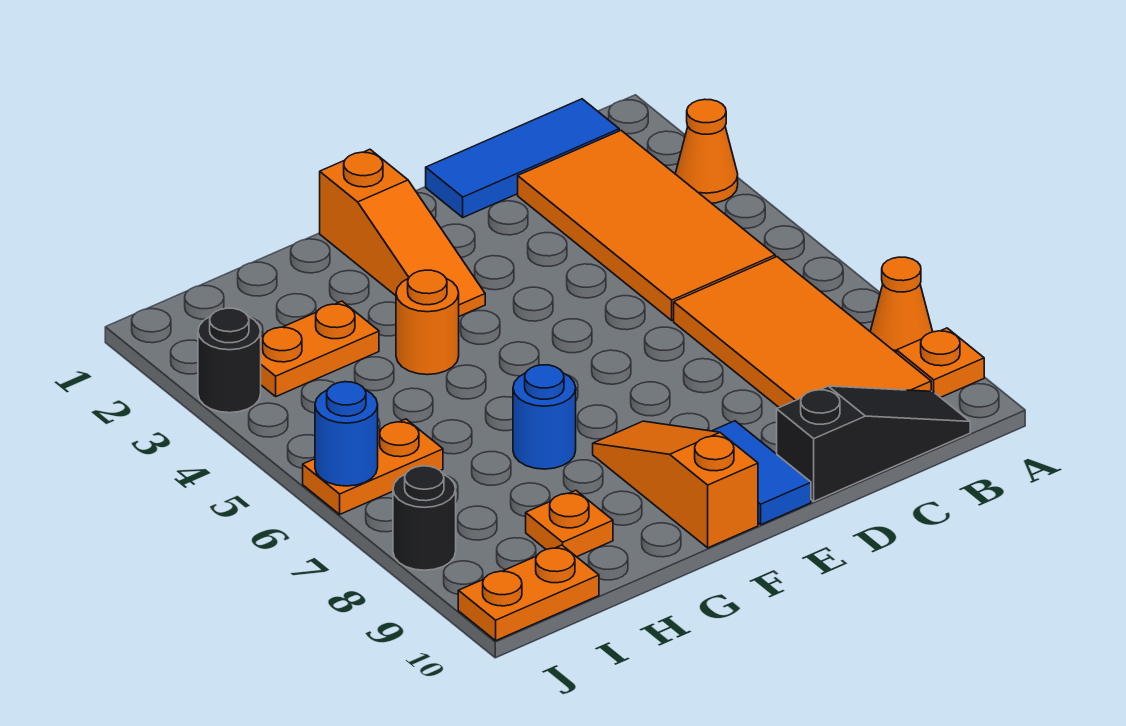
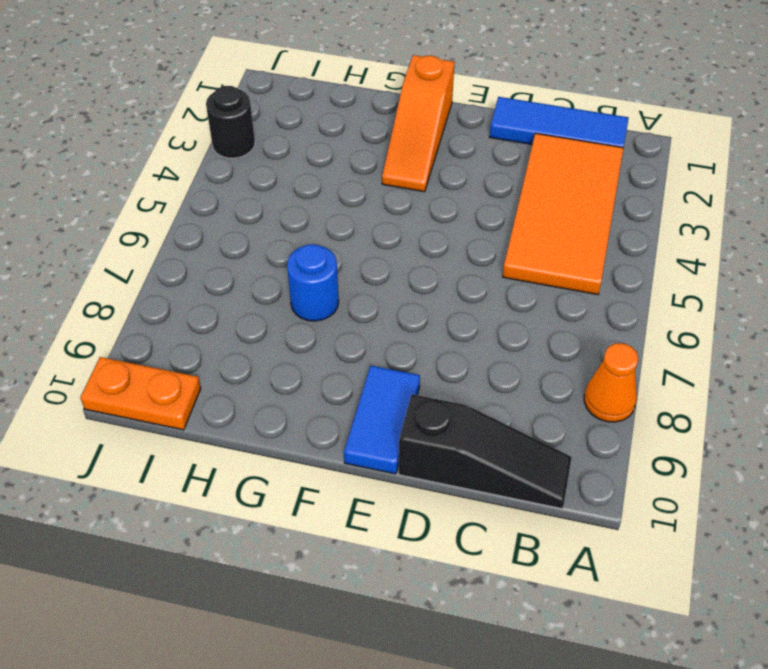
none -> orange 1x1 cone [675,99,738,203]
none -> orange 1x1 plate [897,328,984,398]
none -> orange 2x4 tile [674,257,931,408]

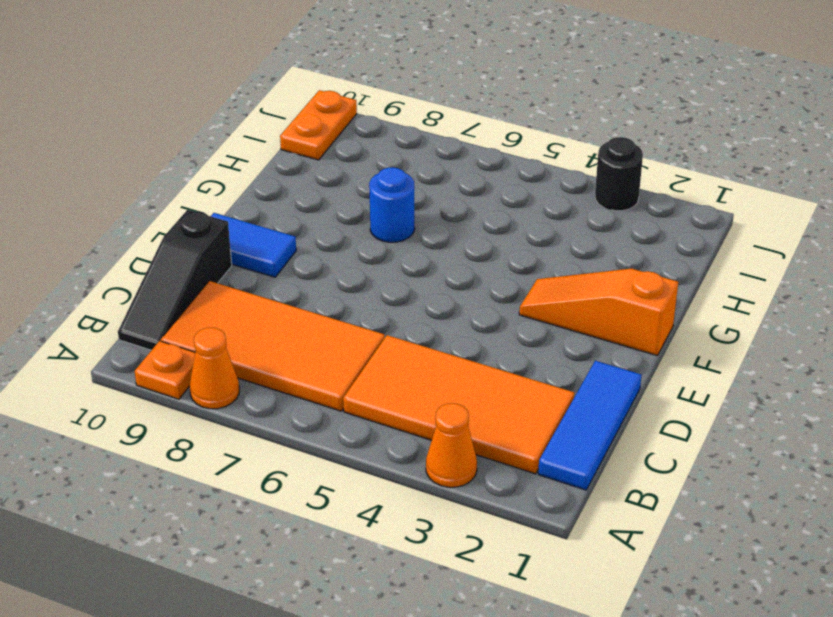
none -> orange 1x3 slope [593,421,758,548]
none -> orange 1x1 round brick [396,270,459,375]
none -> orange 1x2 plate [261,301,379,396]

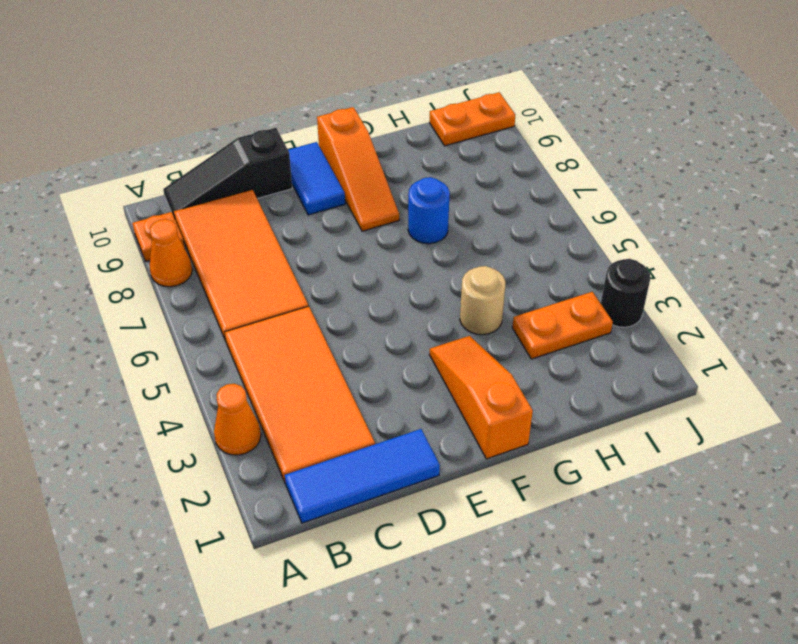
tan 1x1 round brick [460,266,505,335] -> orange 1x1 round brick [396,270,459,375]
none -> orange 1x1 plate [526,490,613,557]
none -> orange 1x2 plate [303,419,443,514]
none -> black 1x1 round brick [393,466,456,570]

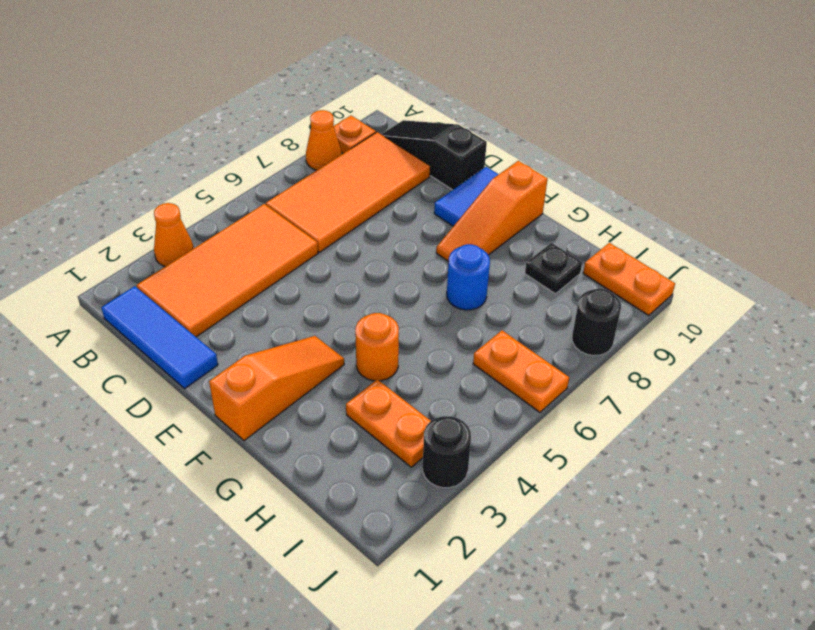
black 1x1 plate [525,243,582,294] -> orange 1x1 plate [526,490,613,557]
none -> blue 1x1 round brick [315,382,378,486]

